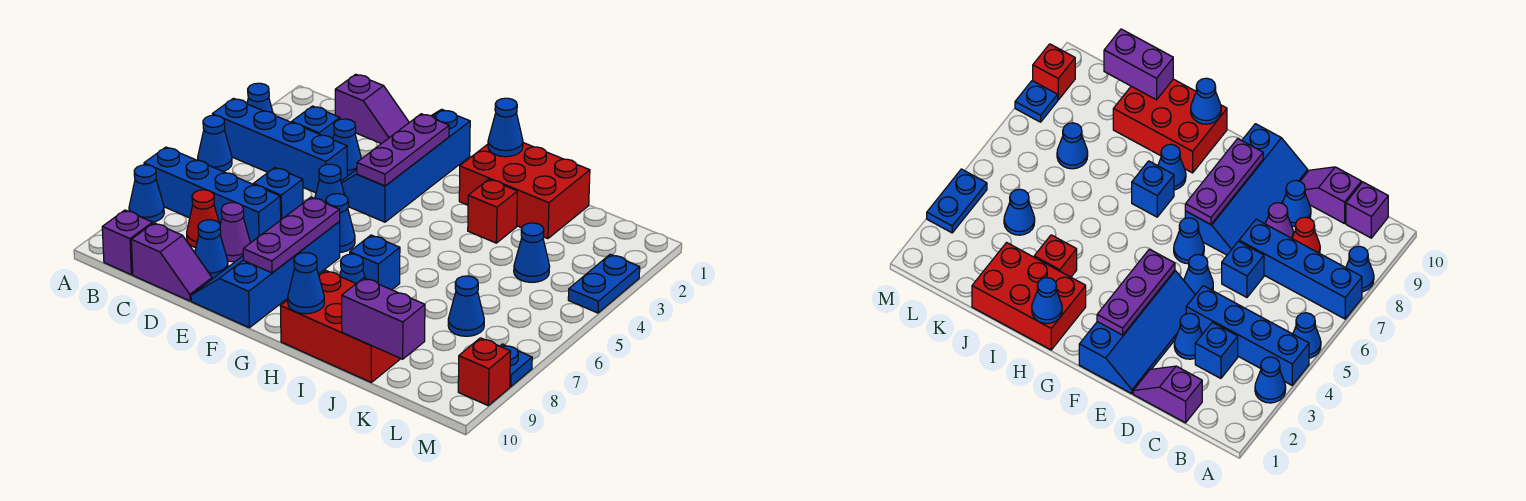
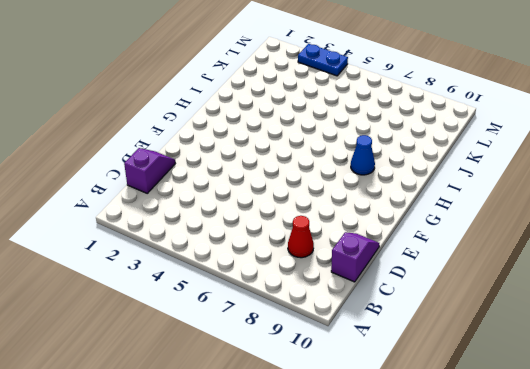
none -> blue 1x1 cone [247,83,273,113]
none -> blue 1x4 brick [212,98,347,193]
none -> blue 1x1 cone [198,115,232,172]
none -> blue 1x4 brick [144,147,281,243]

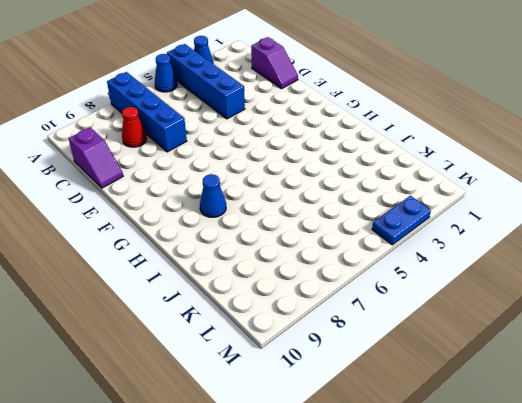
none -> blue 1x1 cone [129,165,164,222]
none -> purple 1x1 brick [102,210,153,275]
none -> blue 1x1 brick [292,106,340,139]
none -> blue 1x1 cone [333,119,361,176]

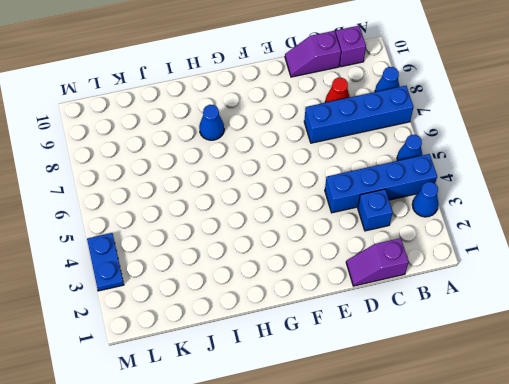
none -> blue 1x1 cone [333,119,361,176]
none -> blue 1x1 brick [253,168,303,220]
none -> purple 1x1 cone [220,202,250,262]
none -> blue 1x1 cone [195,220,228,279]

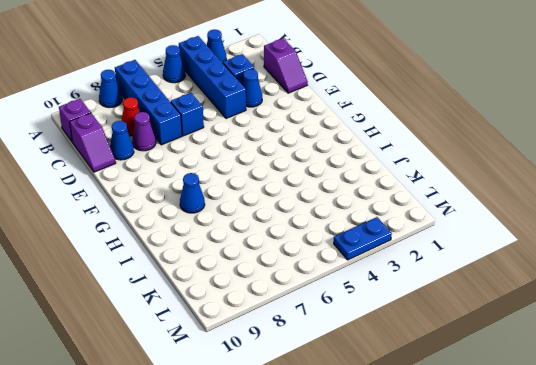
none -> blue 2x4 slope [341,109,470,222]
none -> blue 1x1 cone [315,164,344,203]
none -> blue 2x4 slope [191,222,340,328]
none -> blue 1x1 cone [326,194,355,252]

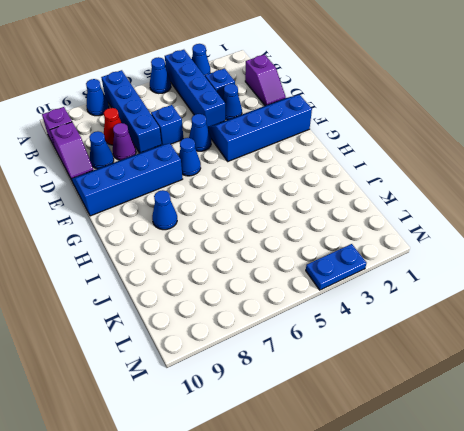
none -> red 2x3 brick [459,143,590,239]
none -> blue 1x1 brick [350,235,400,290]
none -> red 2x3 brick [280,270,401,383]
none -> red 1x1 brick [468,179,517,243]

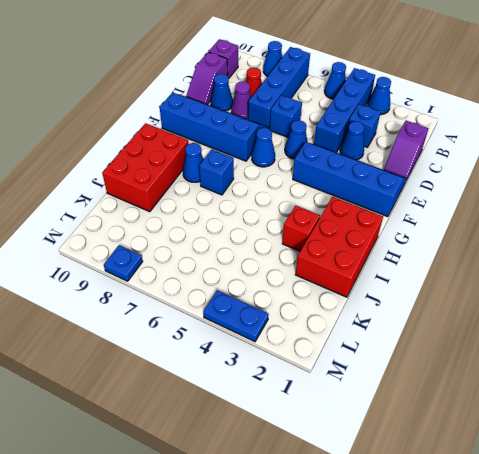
none -> blue 1x1 cone [514,223,550,282]
none -> blue 1x1 cone [448,276,484,336]
none -> red 1x1 brick [458,338,511,405]
none -> purple 1x3 plate [357,114,449,186]

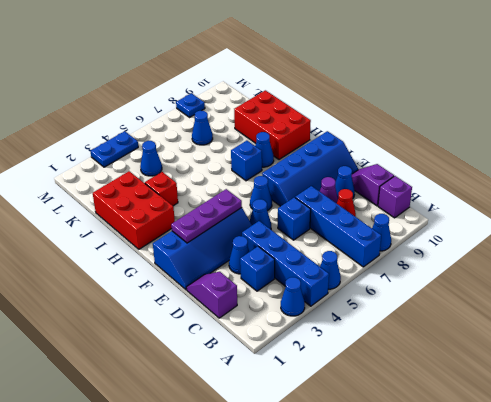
none -> red 1x1 brick [458,338,511,405]
none -> purple 1x3 plate [243,197,340,273]
none -> blue 1x1 cone [488,98,523,157]
none -> blue 1x1 cone [288,253,324,314]

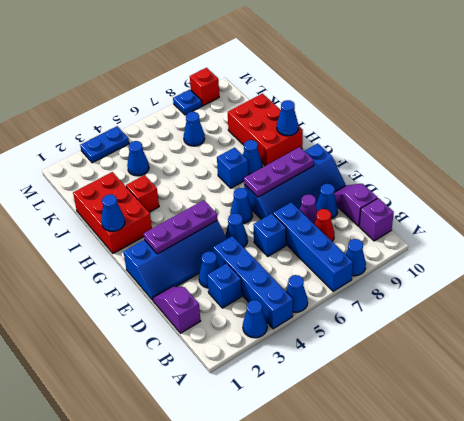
none -> purple 1x2 brick [342,278,425,359]

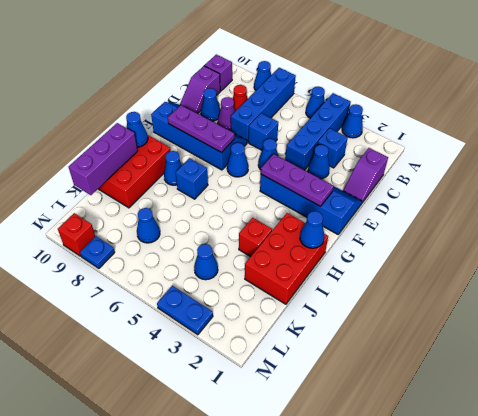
purple 1x3 brick [69,123,138,195] -> purple 1x2 brick [342,278,425,359]

